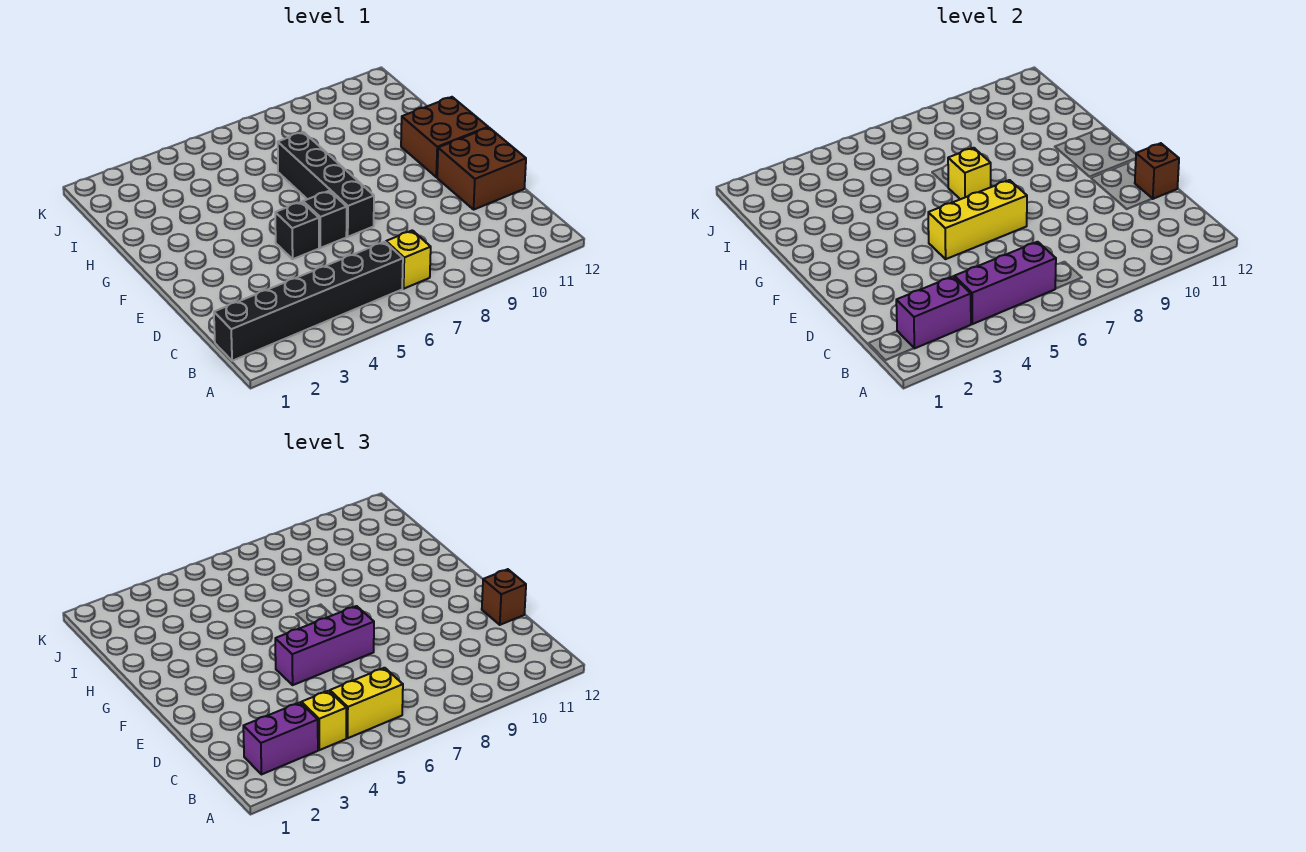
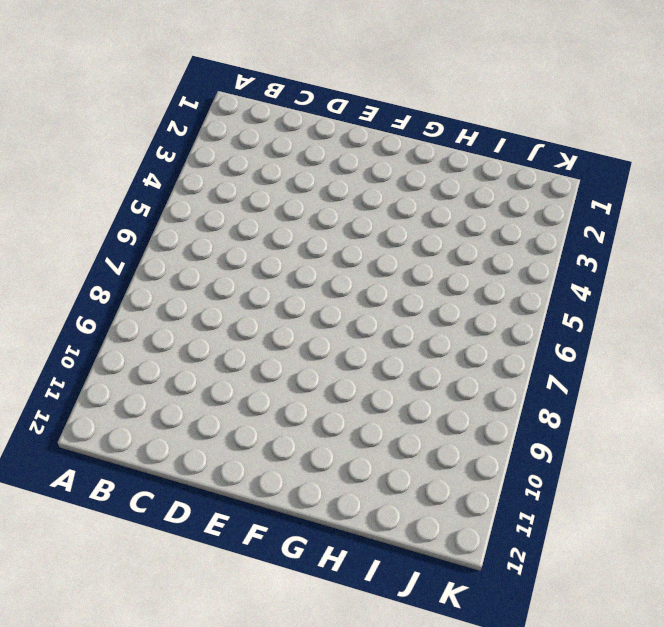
none -> black 1x6 brick [214,242,403,361]
none -> yellow 1x1 brick [386,230,431,289]
none -> brown 2x2 brick [437,128,526,209]

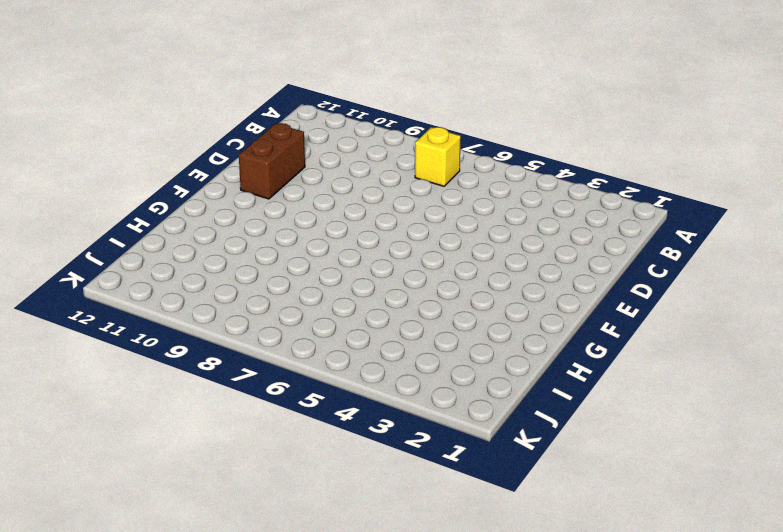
brown 1x2 brick [239,123,305,199] -> brown 2x2 brick [437,128,526,209]
none -> black 1x6 brick [214,242,403,361]
none -> black 1x1 brick [275,202,319,259]
none -> black 1x1 brick [303,191,347,248]

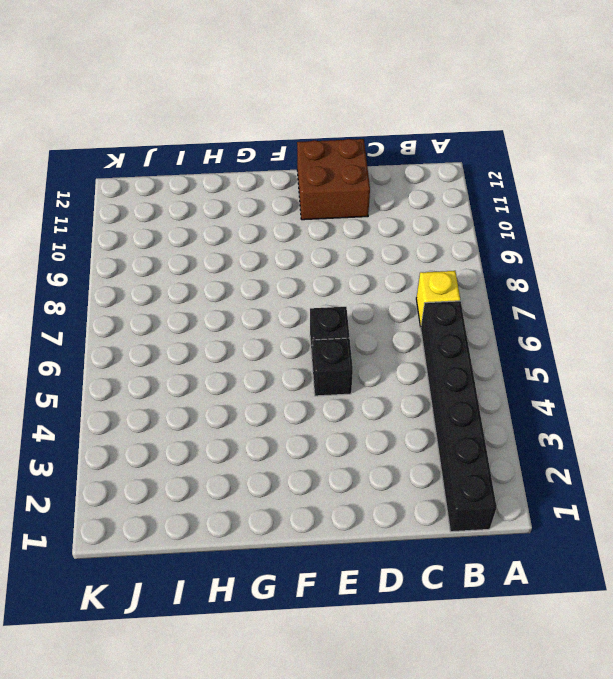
none -> black 1x4 brick [278,132,374,237]
none -> brown 2x2 brick [401,97,488,177]
none -> purple 1x2 brick [896,276,971,348]

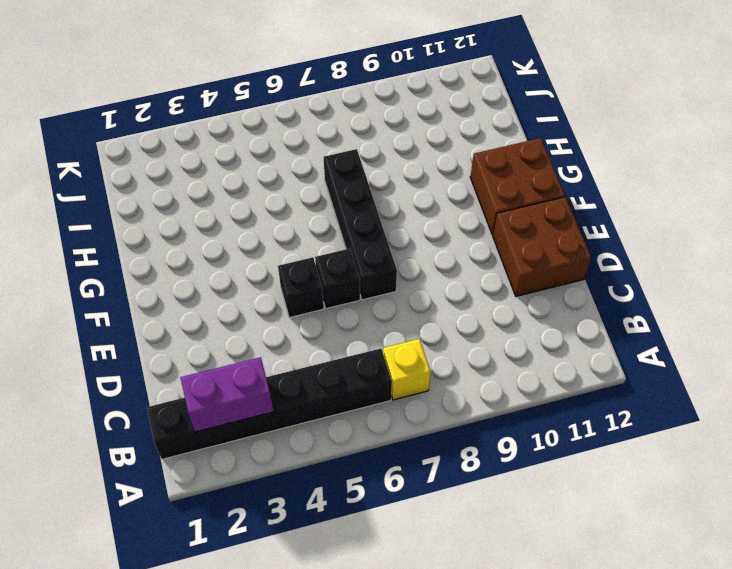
none -> purple 1x3 brick [954,242,1056,324]
none -> brown 1x1 brick [1135,143,1179,199]
none -> yellow 1x3 brick [928,180,1027,259]

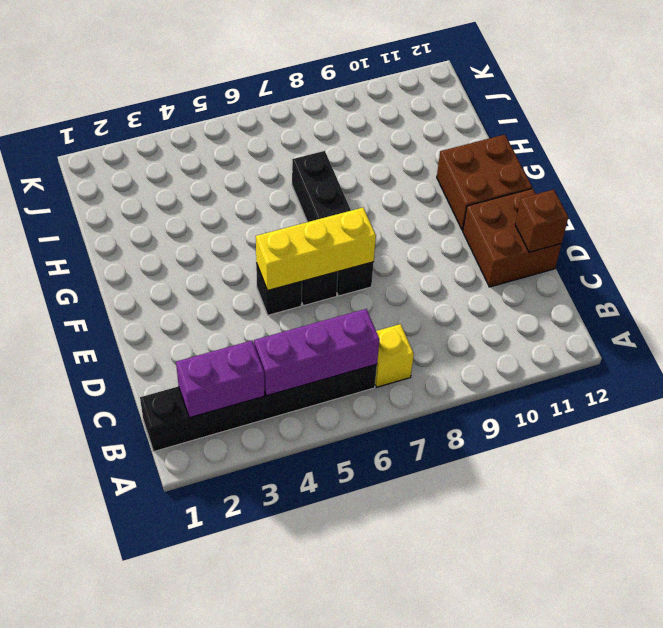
none -> yellow 1x1 brick [948,148,991,199]
none -> purple 1x2 brick [243,702,318,774]
none -> yellow 1x1 brick [301,691,346,750]

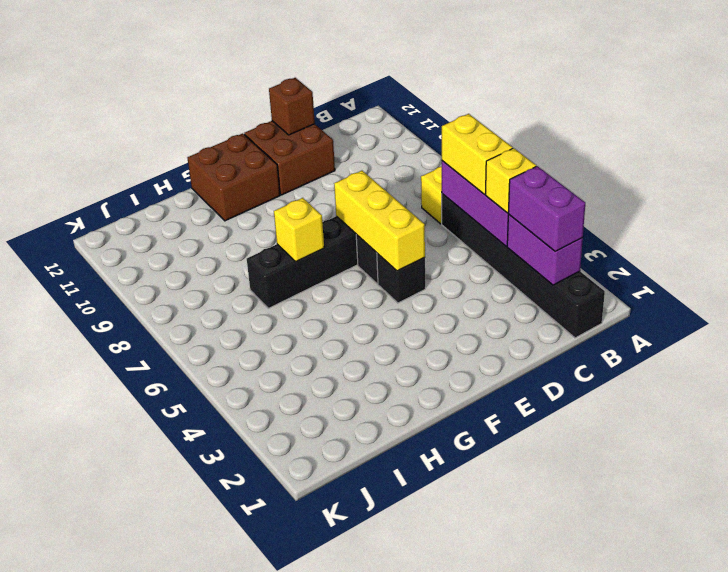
none -> brown 1x1 brick [482,569,526,625]
none -> purple 1x3 brick [275,606,374,685]

